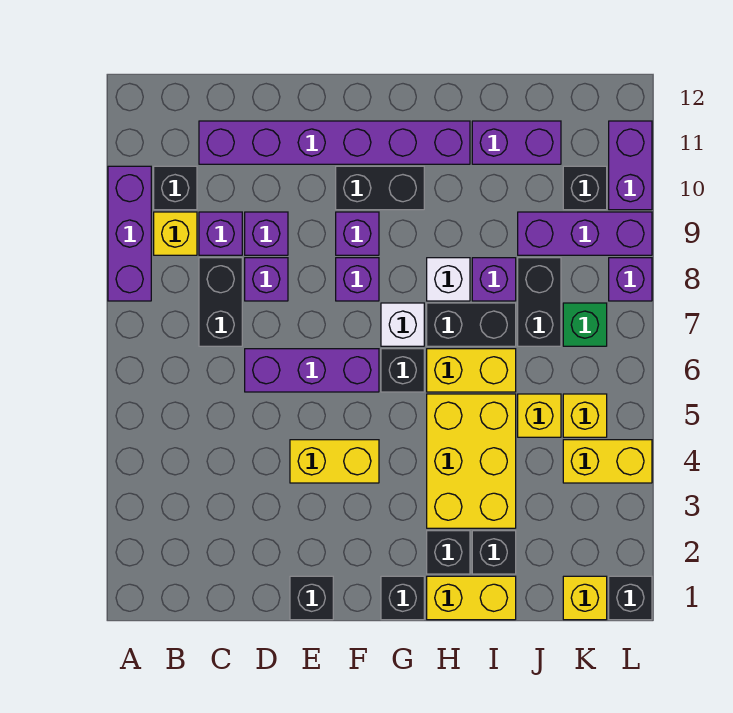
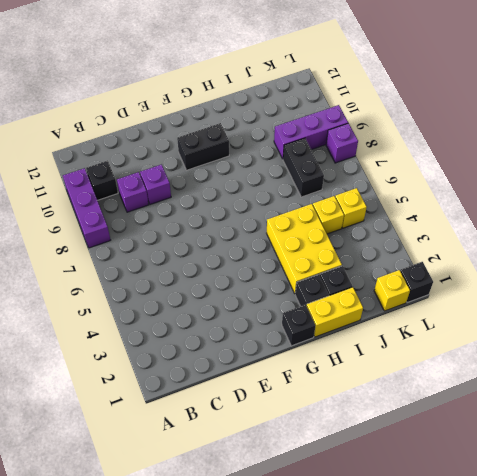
none -> yellow 1x1 brick [154,212,197,255]
none -> black 1x2 brick [199,258,242,346]
none -> purple 1x6 brick [199,121,470,164]
none -> purple 1x3 brick [245,349,379,392]

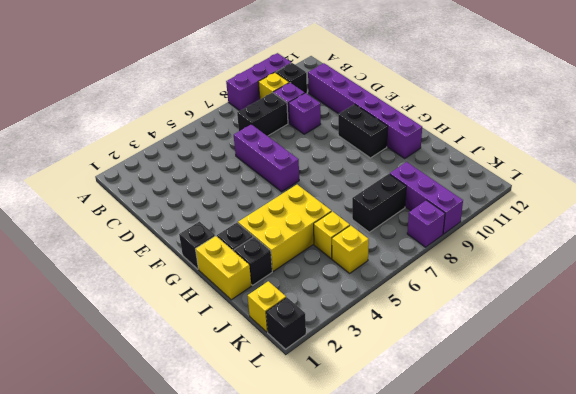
none -> purple 1x1 brick [245,258,288,301]
none -> black 1x1 brick [290,576,333,620]
none -> yellow 1x2 brick [290,440,379,483]
none -> purple 1x1 brick [336,258,379,301]

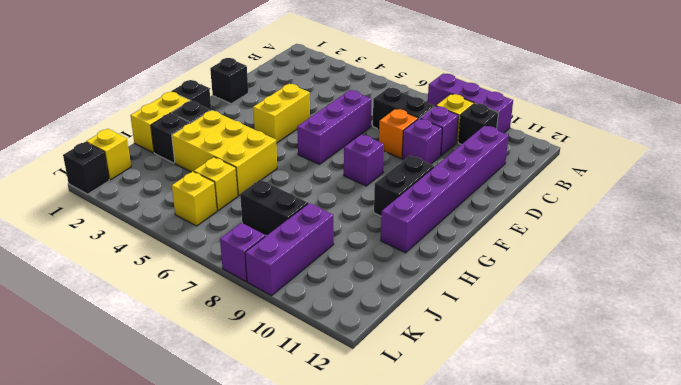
orange 1x1 brick [379,109,418,158] -> purple 1x1 brick [245,258,288,301]
none -> purple 1x1 brick [336,212,379,255]
none -> black 1x1 brick [381,349,424,392]
none -> white 1x1 brick [381,303,424,346]
none -> yellow 1x2 brick [427,349,516,392]

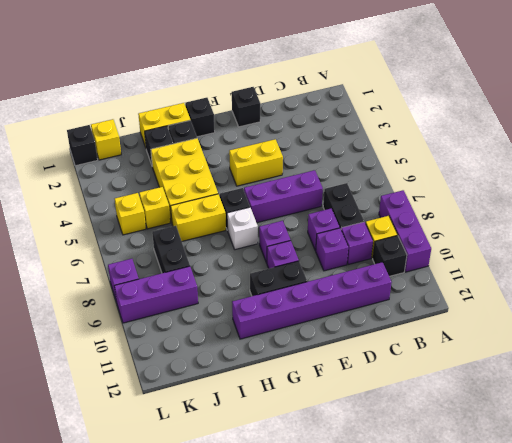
none -> black 1x2 brick [427,303,516,346]
none -> white 1x1 brick [427,258,470,301]
none -> purple 1x1 brick [472,258,516,301]
none -> purple 1x2 brick [472,121,561,164]

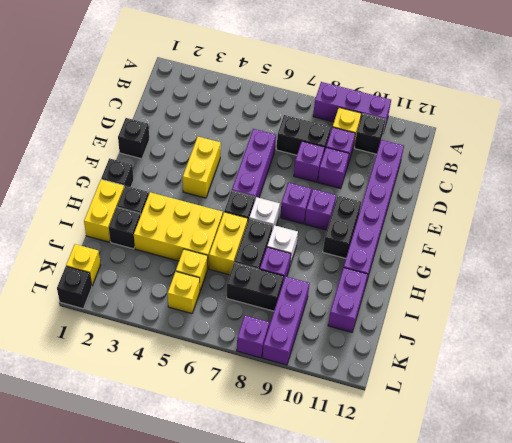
none -> yellow 1x2 brick [563,440,652,483]
none -> green 1x1 brick [563,303,607,346]
none -> black 1x1 brick [563,166,607,210]
none -> purple 1x2 brick [609,121,652,210]

